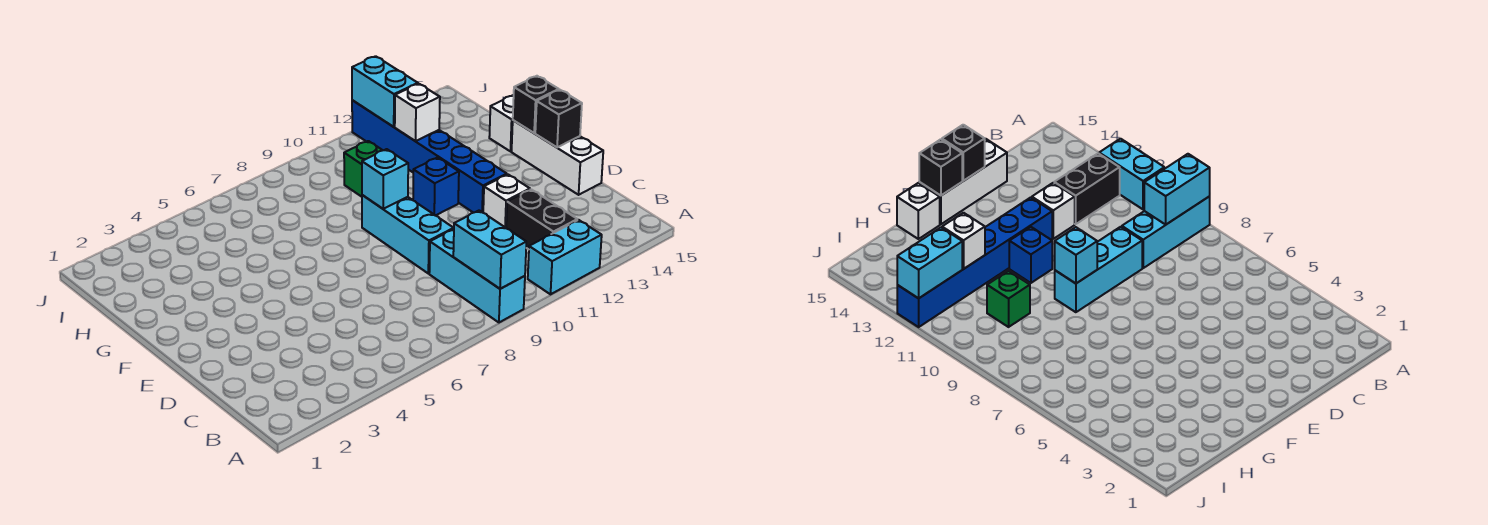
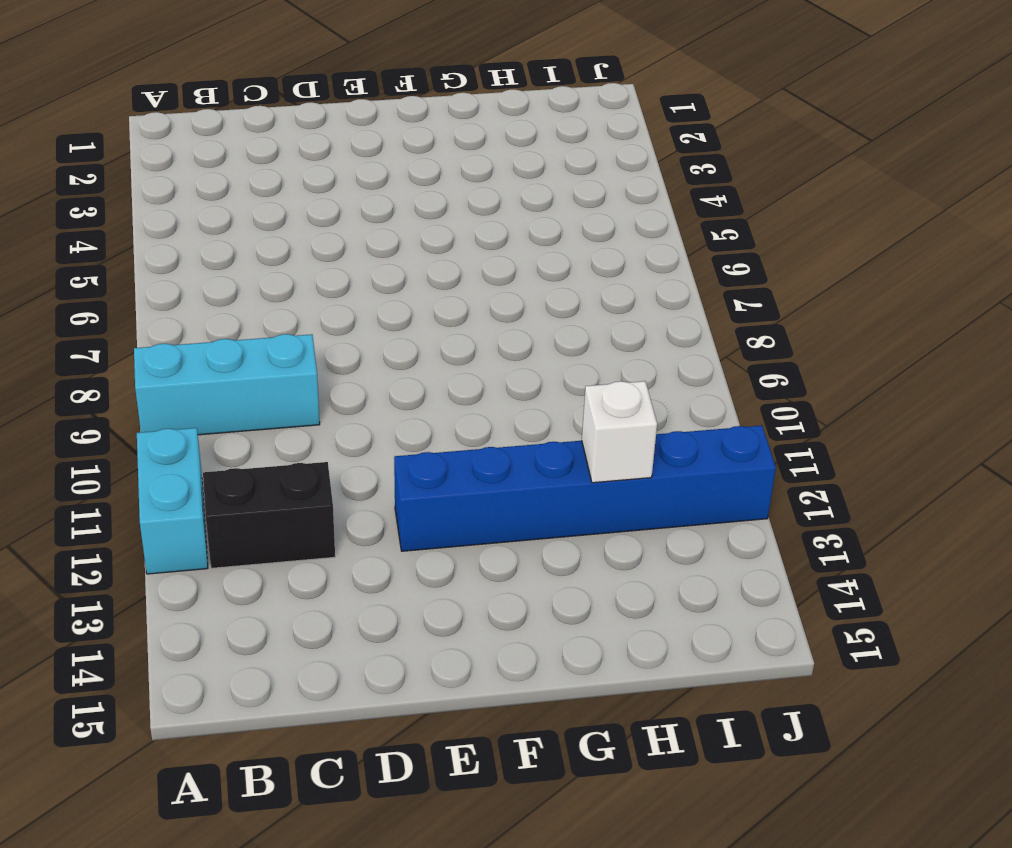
none -> cyan 1x3 brick [362,195,454,273]
none -> white 1x1 brick [483,174,530,228]
none -> white 1x3 brick [512,120,603,195]

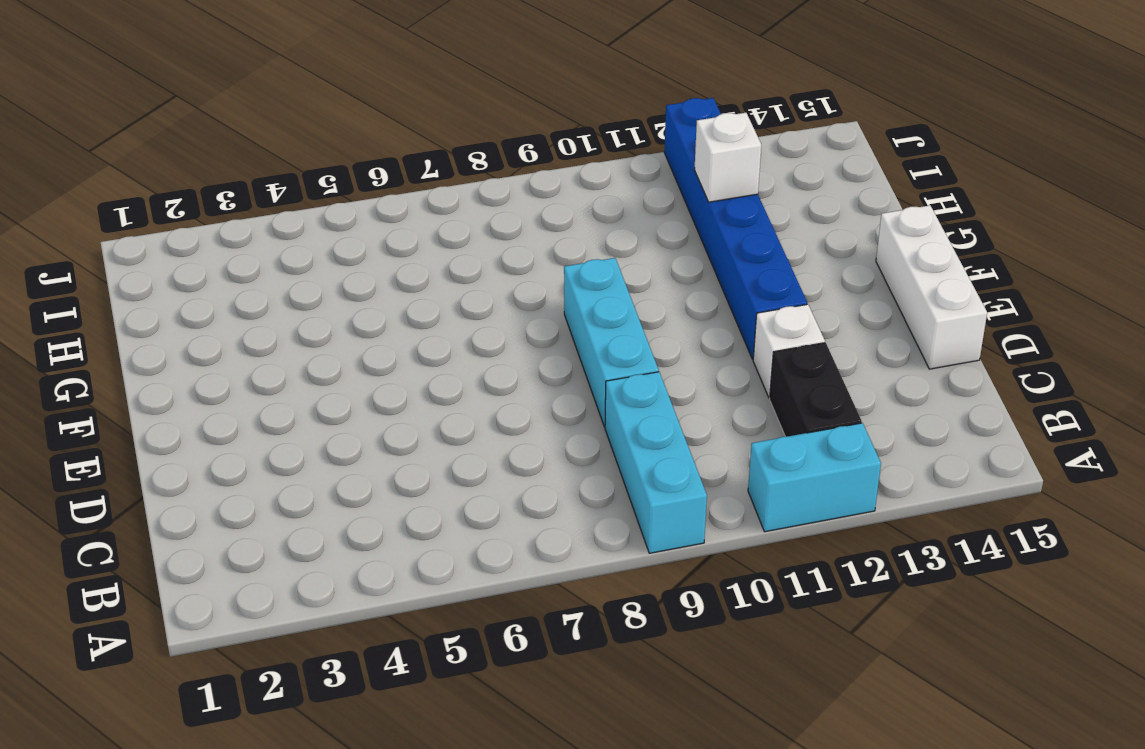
none -> blue 1x1 brick [413,158,459,216]
none -> white 1x1 brick [489,95,514,151]
none -> green 1x1 brick [344,141,383,197]

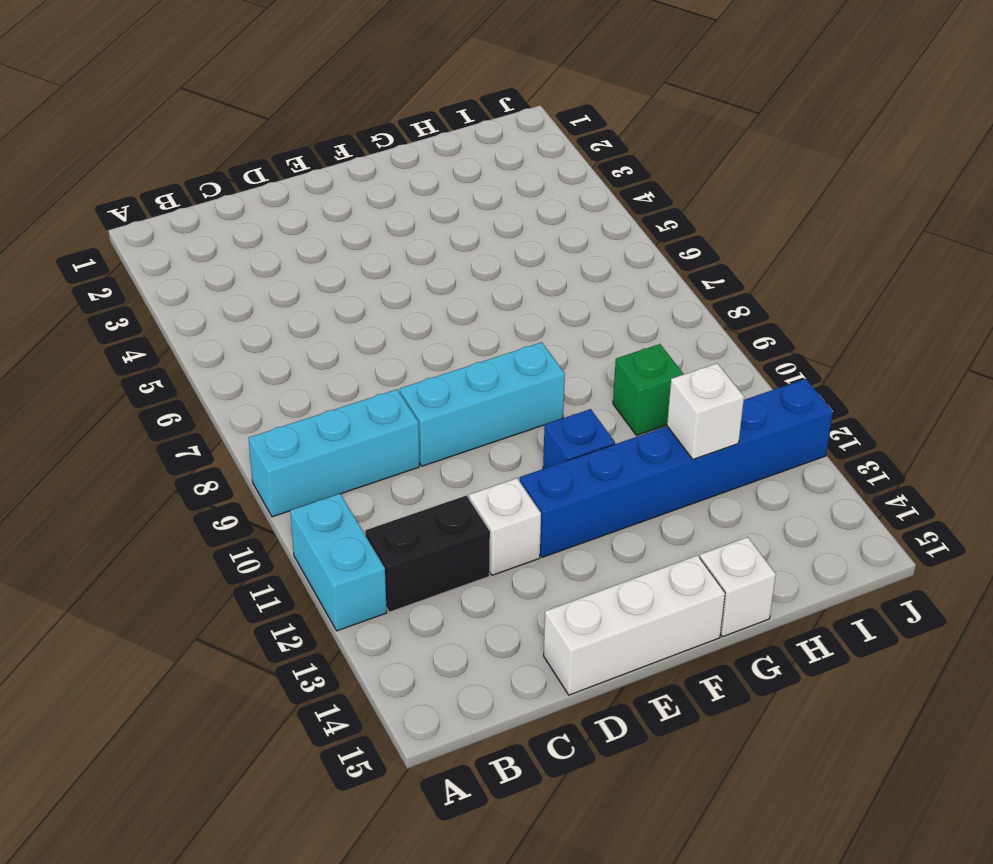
none -> cyan 1x2 brick [453,210,526,289]
none -> black 1x1 brick [535,90,582,147]
none -> cyan 1x1 brick [362,149,408,209]

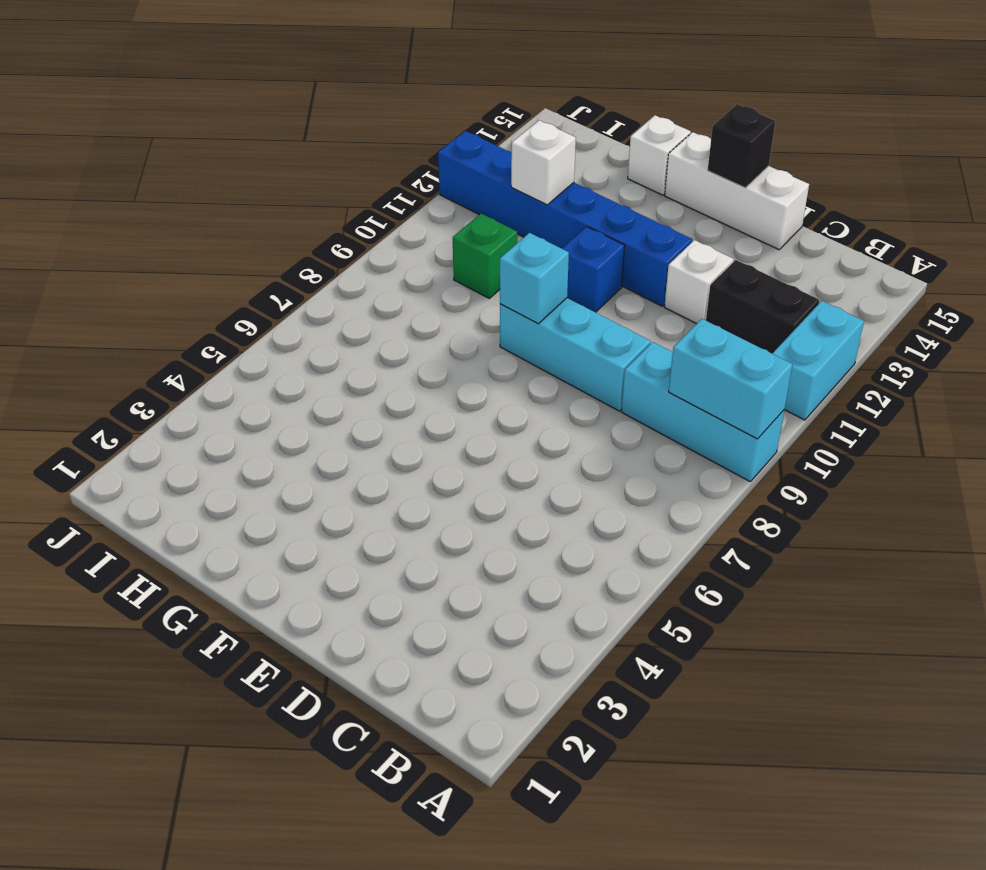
none -> black 1x1 brick [513,76,559,133]
none -> cyan 1x2 brick [352,56,418,127]

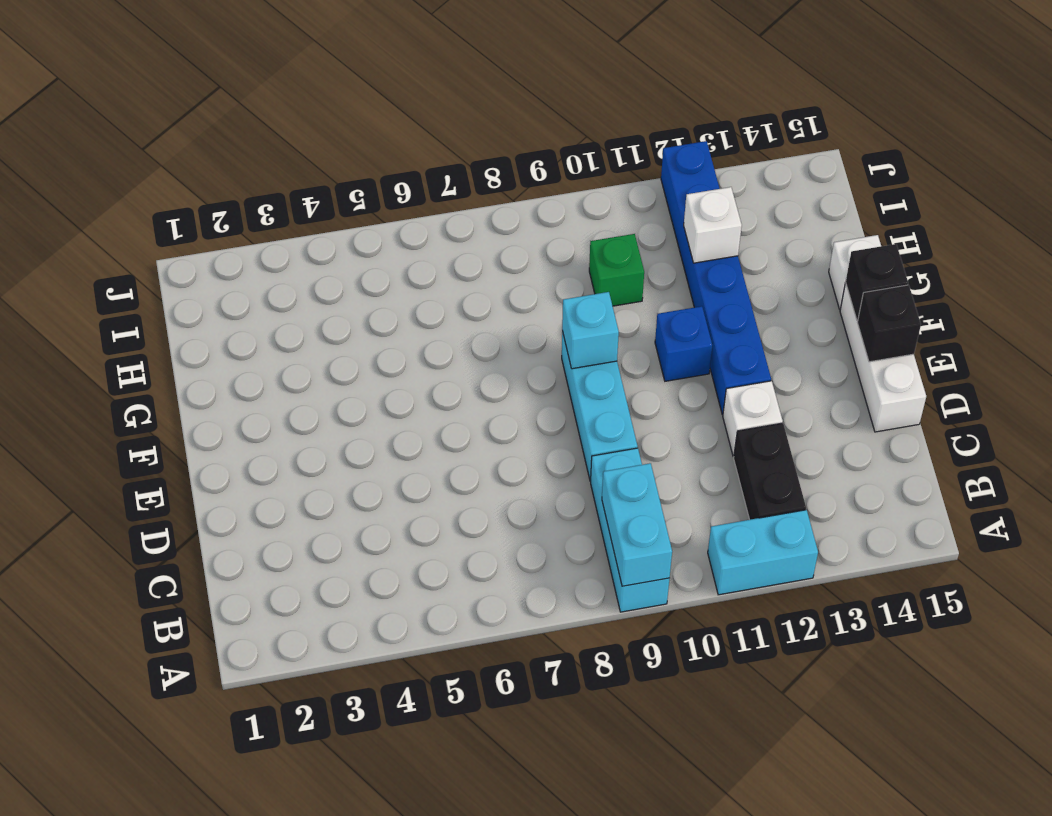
none -> cyan 1x2 brick [352,56,418,127]

